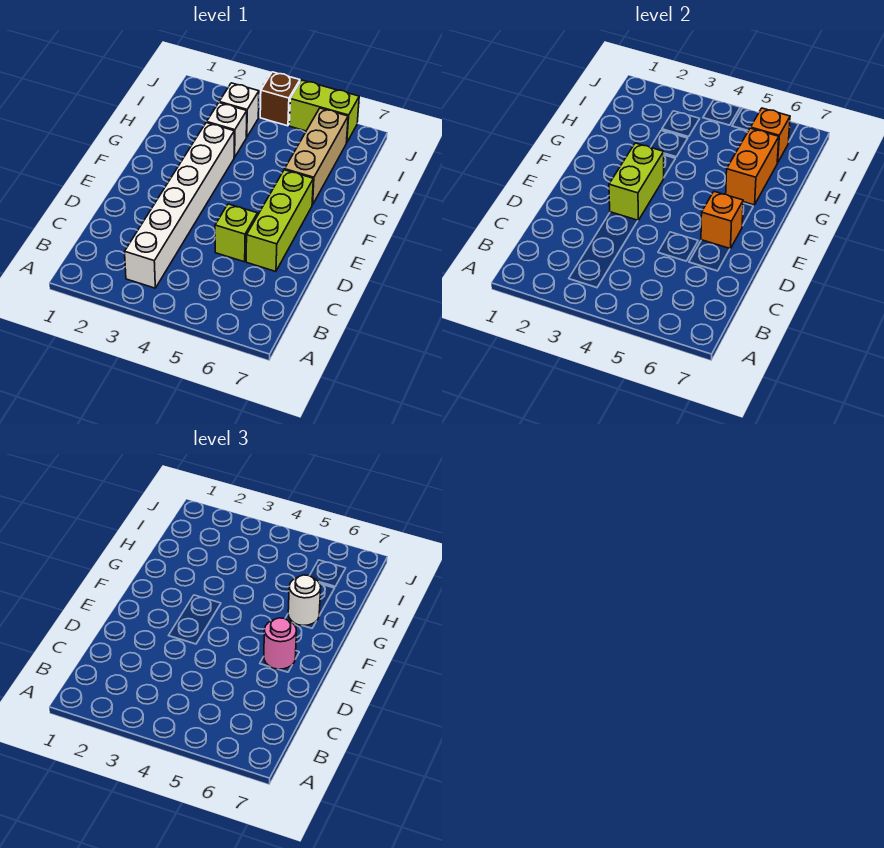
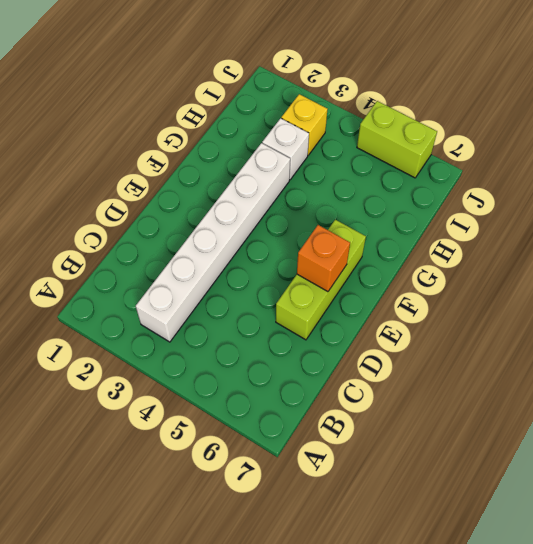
yellow 1x1 brick [281,94,328,155] -> white 1x1 brick [219,83,259,137]
none -> lime 1x1 brick [215,204,257,262]
none -> tan 1x3 brick [285,108,348,205]
none -> brown 1x1 brick [260,72,300,126]

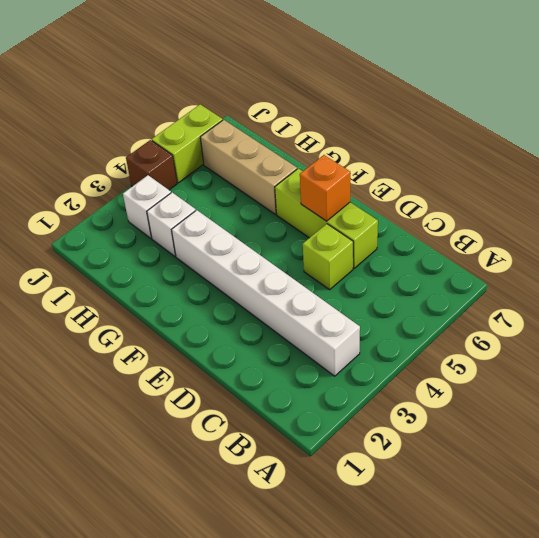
none -> lime 1x2 brick [609,143,664,220]
none -> orange 1x2 brick [726,128,779,205]
none -> orange 1x1 brick [751,108,790,163]

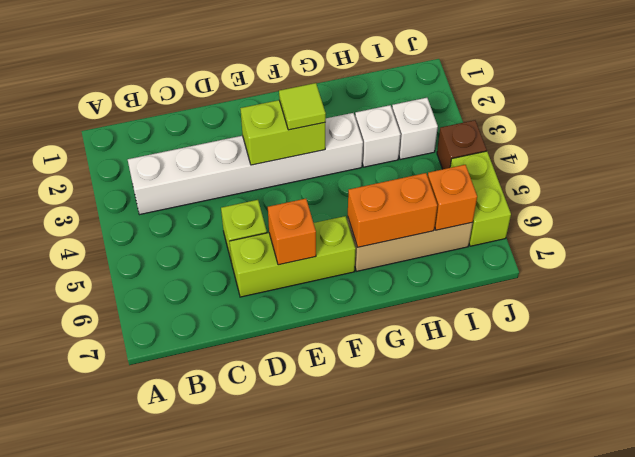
lime 1x1 tile [279,83,326,130] -> none
none -> pink 1x1 round brick [264,618,297,669]
none -> white 1x1 round brick [288,575,321,625]

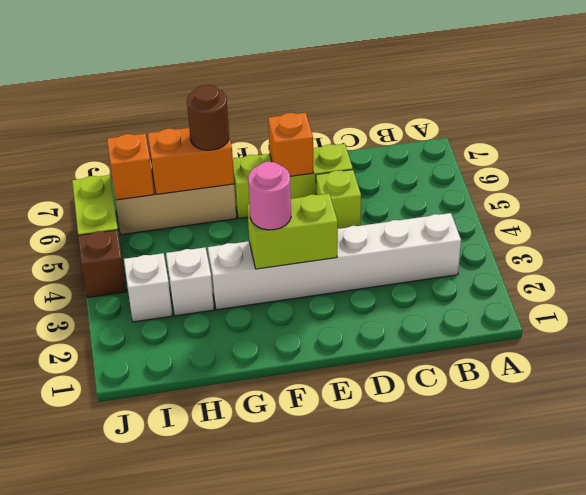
pink 1x1 round brick [248,162,291,230] -> pink 1x1 round brick moved to [264,618,297,669]
brown 1x1 round brick [187,85,229,150] -> white 1x1 round brick [288,575,321,625]

